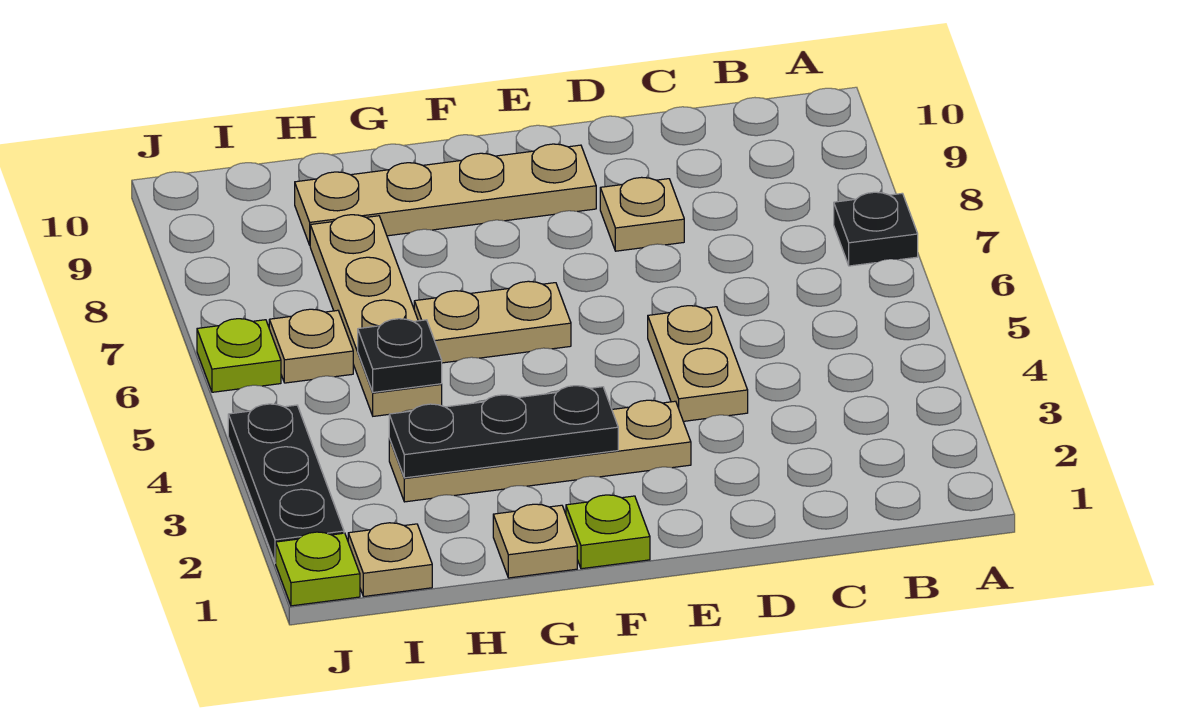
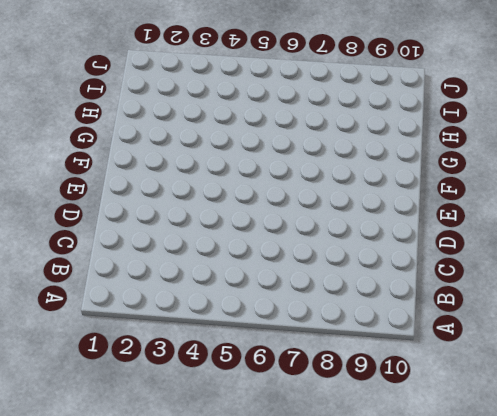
none -> black 1x1 plate [834,192,918,266]
none -> tan 1x2 plate [648,306,748,421]
none -> tan 1x1 plate [600,177,684,251]

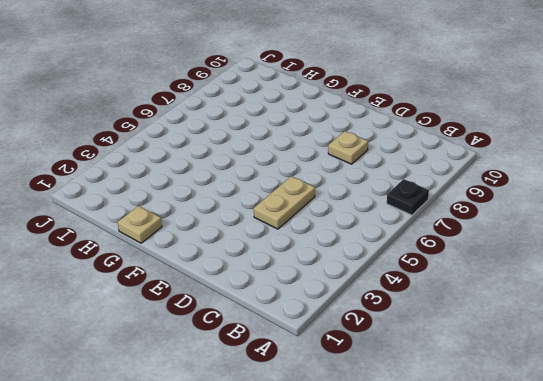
none -> tan 1x4 plate [389,400,691,502]
none -> tan 1x4 plate [295,144,596,245]
none -> lime 1x1 plate [566,495,650,569]

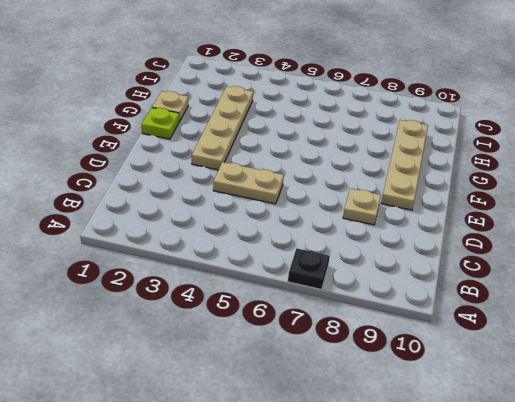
none -> tan 1x2 plate [414,281,571,363]
none -> tan 1x4 plate [310,215,442,416]
none -> tan 1x1 plate [348,523,432,596]

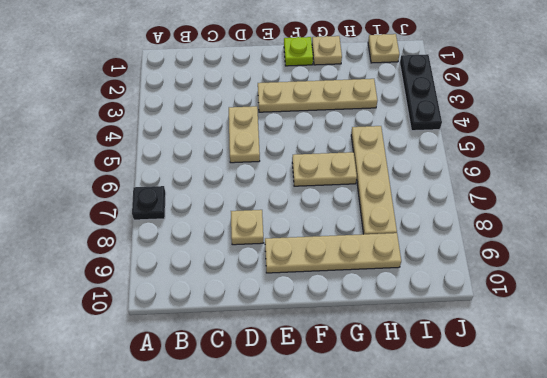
none -> tan 1x1 plate [269,309,353,383]
none -> lime 1x1 plate [276,532,360,606]
none -> lime 1x1 plate [197,319,281,392]

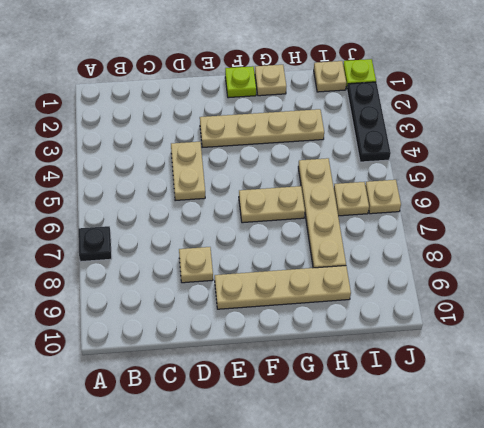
tan 1x1 plate [365,180,401,214] -> lime 1x1 plate [197,319,281,392]
none -> black 1x3 plate [389,386,618,478]
none -> black 1x1 plate [358,319,442,392]

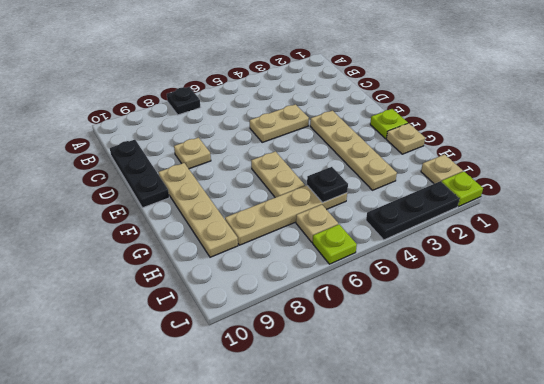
black 1x3 plate [110,140,169,208] -> black 1x3 plate moved to [389,386,618,478]

